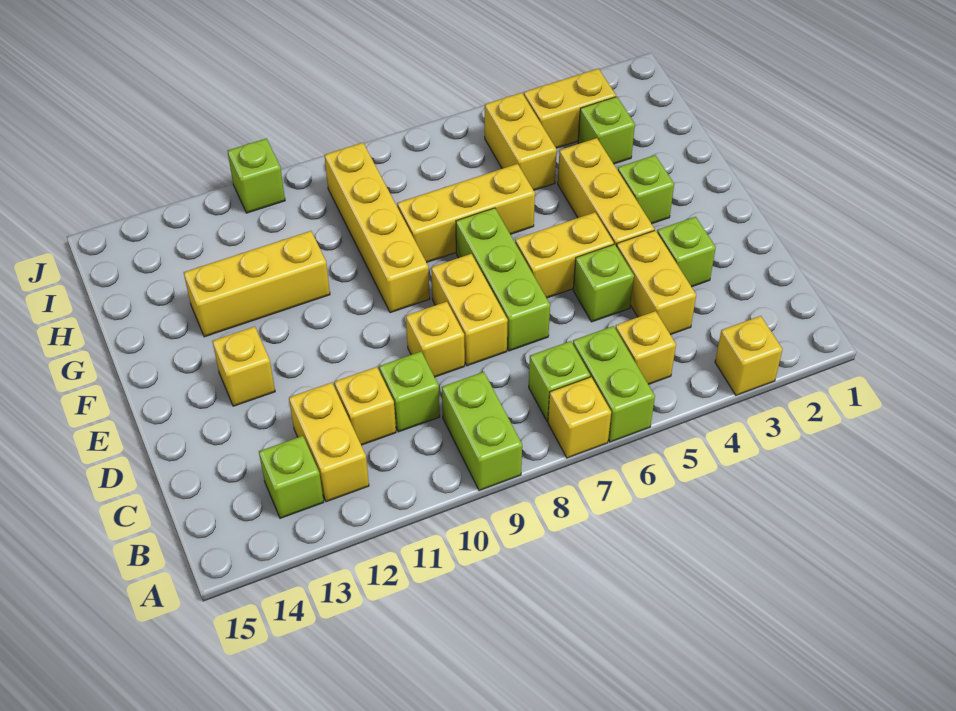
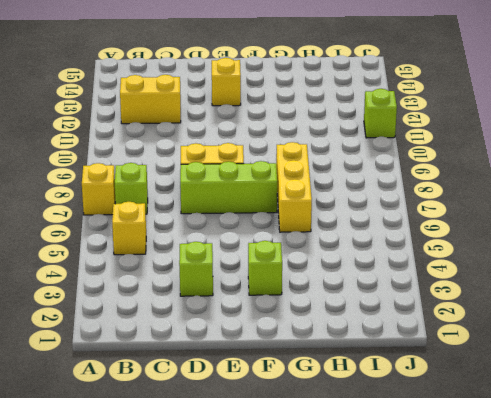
none -> yellow 1x1 brick [715,316,783,395]
none -> lime 1x2 brick [573,326,655,442]
none -> lime 1x2 brick [442,372,522,491]

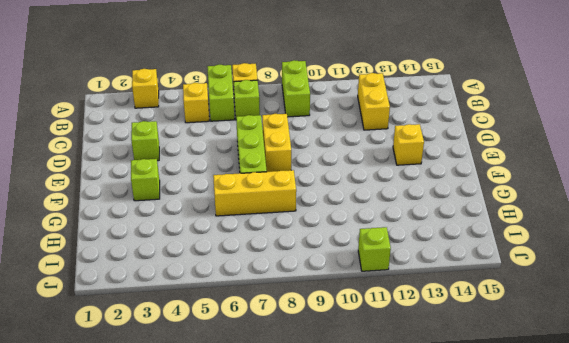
none -> lime 1x1 brick [259,436,324,518]
none -> yellow 1x2 brick [617,230,696,335]
none -> lime 1x1 brick [379,352,440,432]

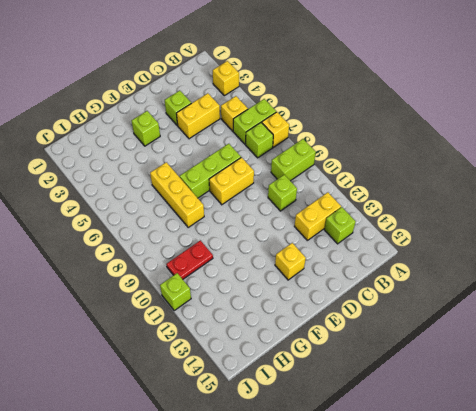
red 1x2 plate [166,240,213,279] -> none
none -> yellow 1x1 brick [334,367,396,445]
none -> lime 1x1 brick [573,244,634,322]
none -> yellow 1x1 brick [406,302,465,377]

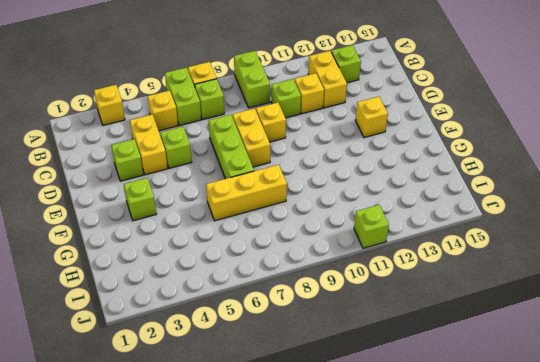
none -> yellow 1x3 brick [558,138,654,247]
none -> yellow 1x2 brick [515,212,614,298]
none -> yellow 1x4 brick [324,143,430,313]

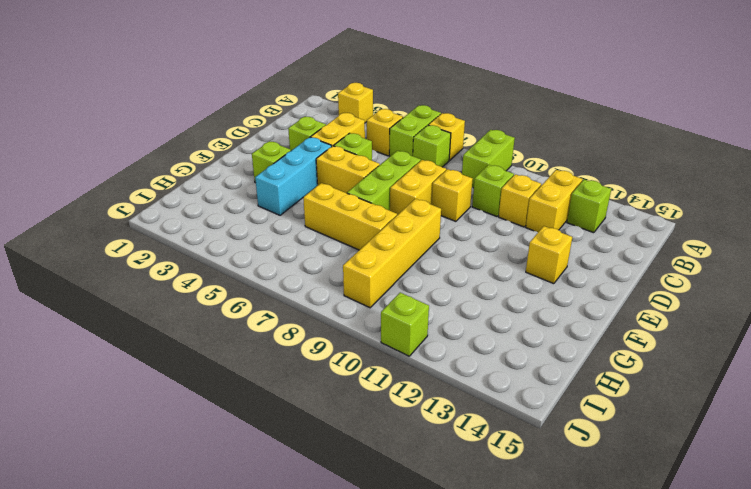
cyan 1x3 brick [255,137,332,215] -> yellow 1x3 brick [558,138,654,247]
none -> yellow 1x3 brick [184,231,330,337]
none -> lime 1x1 brick [578,97,635,164]
none -> yellow 1x2 brick [485,93,557,190]

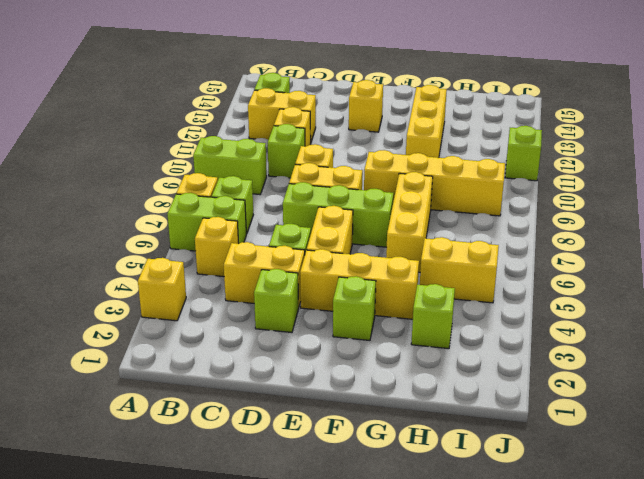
none -> yellow 1x2 brick [523,69,616,148]

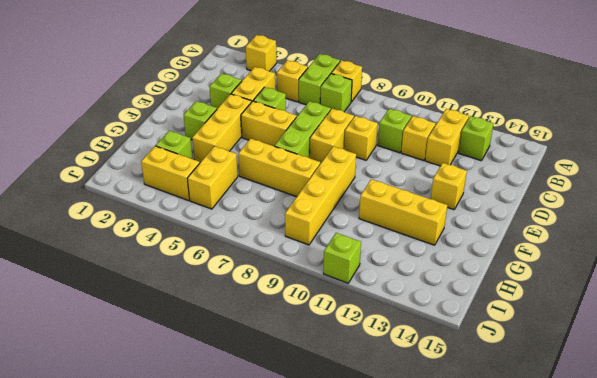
none -> lime 1x2 brick [442,372,522,491]

